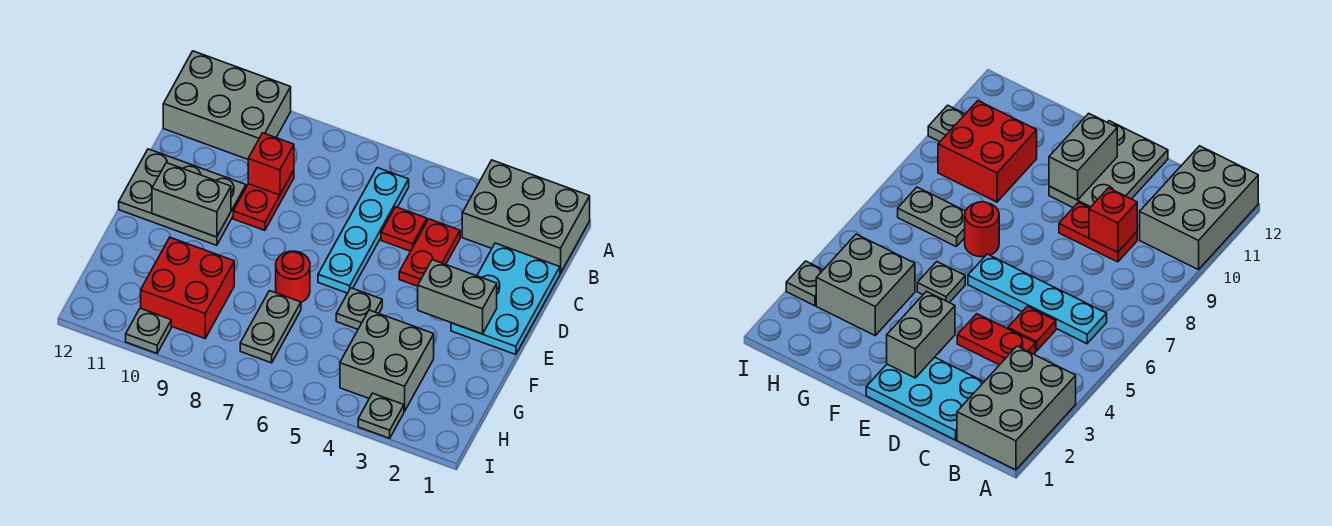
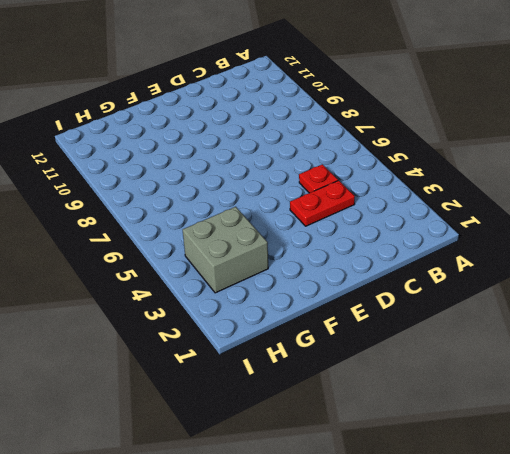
none -> grey 2x3 brick [462,160,590,273]
none -> grey 2x3 brick [163,51,291,159]
none -> cyan 1x4 plate [318,168,409,293]

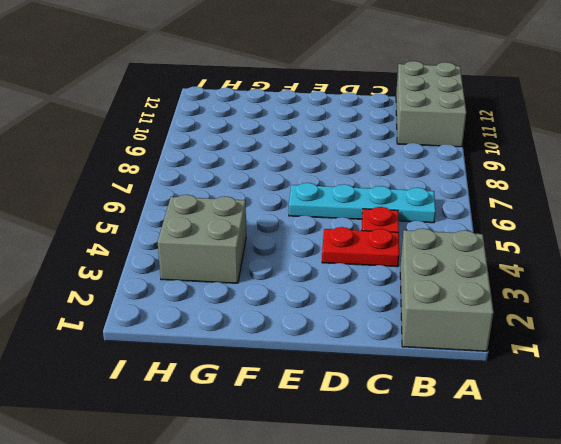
none -> cyan 2x3 plate [451,243,560,355]
none -> red 1x2 plate [233,170,294,230]
none -> grey 2x3 plate [119,149,246,245]

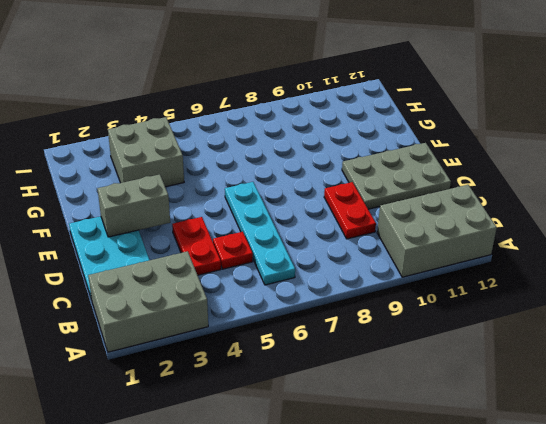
none -> grey 1x1 plate [336,288,382,329]
none -> red 1x1 round brick [276,251,310,303]
none -> grey 1x2 plate [240,291,301,363]

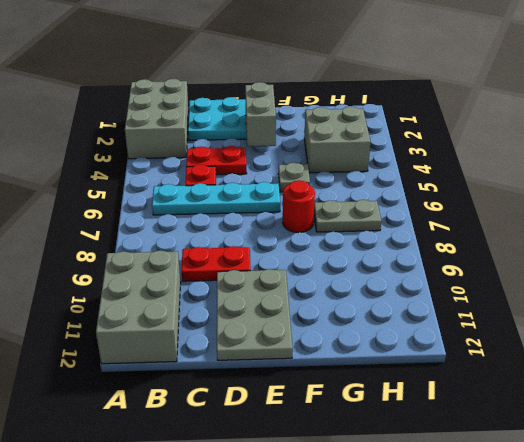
none -> red 2x2 brick [141,237,234,338]
none -> grey 1x1 plate [358,393,404,438]
none -> grey 1x1 plate [126,308,171,353]

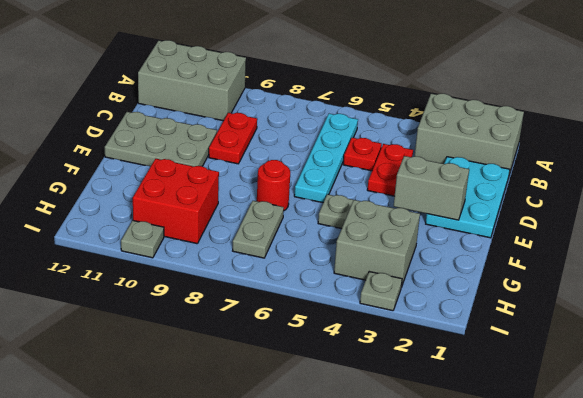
none -> red 1x1 brick [248,133,294,195]
none -> grey 1x2 brick [152,163,231,237]

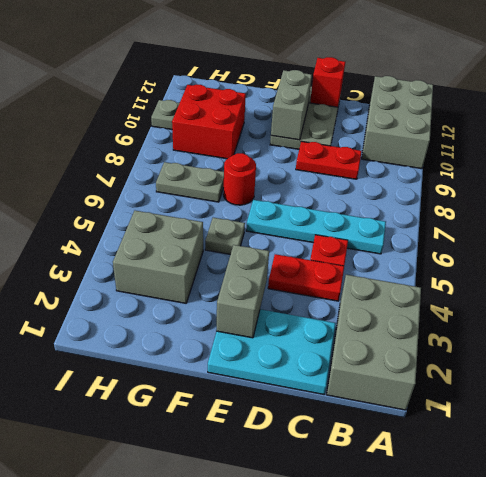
red 1x1 brick [310,57,345,107] -> red 1x1 brick moved to [248,133,294,195]
none -> grey 1x1 plate [358,393,404,438]

